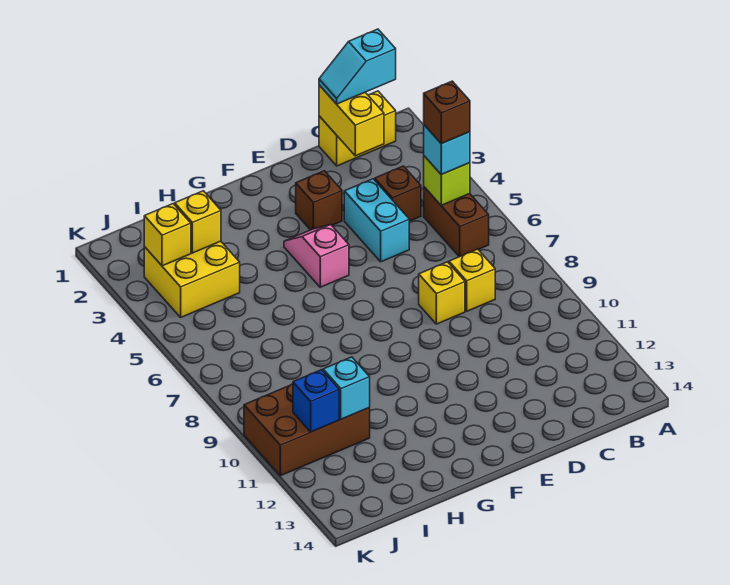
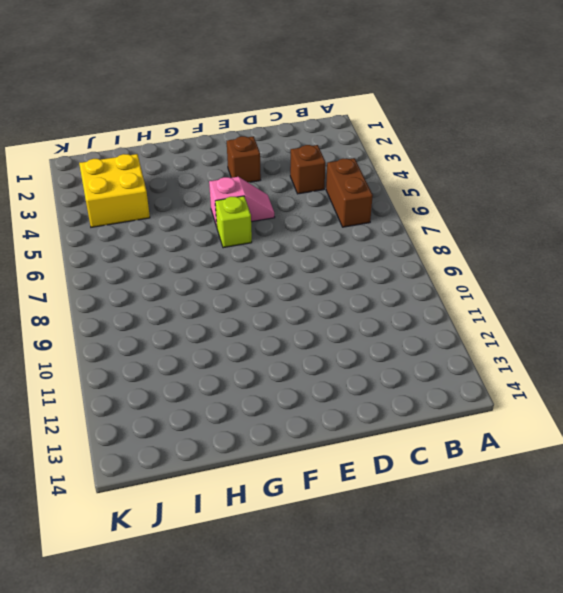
pink 1x2 slope [209,177,275,227] -> pink 1x2 slope turned to [284,225,349,287]
lime 1x1 brick [215,196,252,248] -> lime 1x1 brick moved to [424,156,470,205]
none -> yellow 1x2 brick [319,91,396,166]
none -> yellow 1x1 brick [449,249,495,311]
none -> cyan 1x2 brick [344,179,409,262]

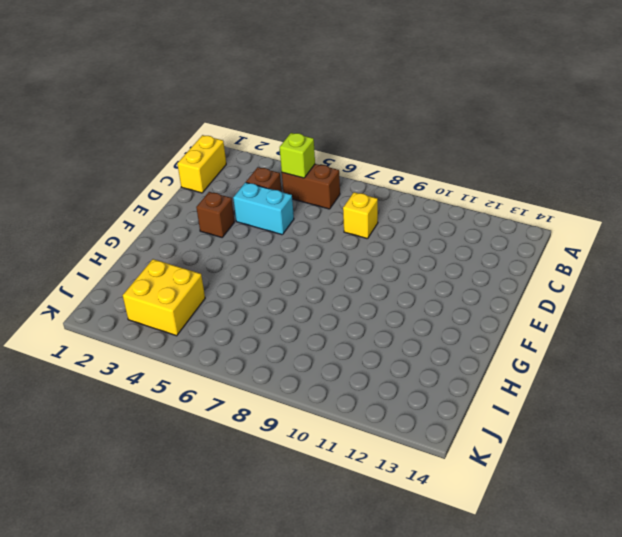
none -> yellow 1x1 brick [419,262,465,324]
none -> pink 1x2 slope [284,225,349,287]
none -> brown 2x3 brick [244,384,370,476]

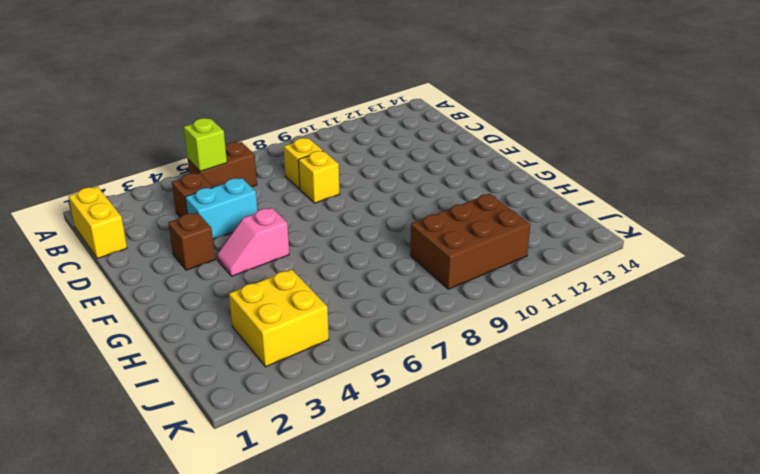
brown 2x3 brick [410,194,530,289] -> brown 2x3 brick turned to [244,384,370,476]
none -> yellow 1x2 brick [319,85,384,156]
none -> yellow 1x1 brick [175,191,221,253]
none -> cyan 1x1 brick [323,357,370,419]

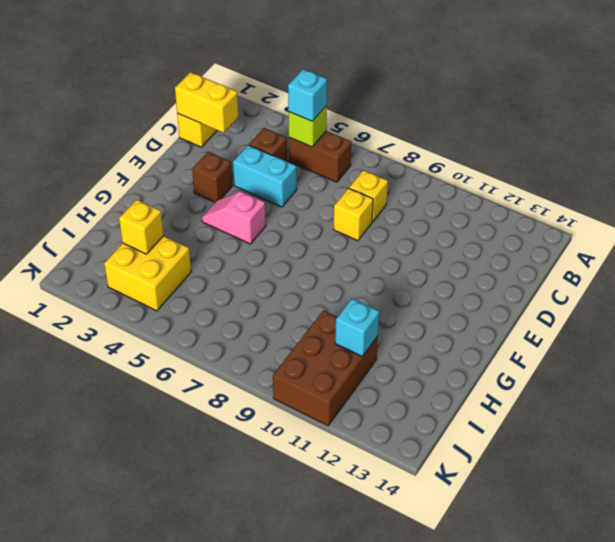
none -> yellow 1x1 brick [144,204,191,266]
none -> blue 1x1 brick [293,370,339,432]
none -> cyan 1x2 slope [319,29,396,104]

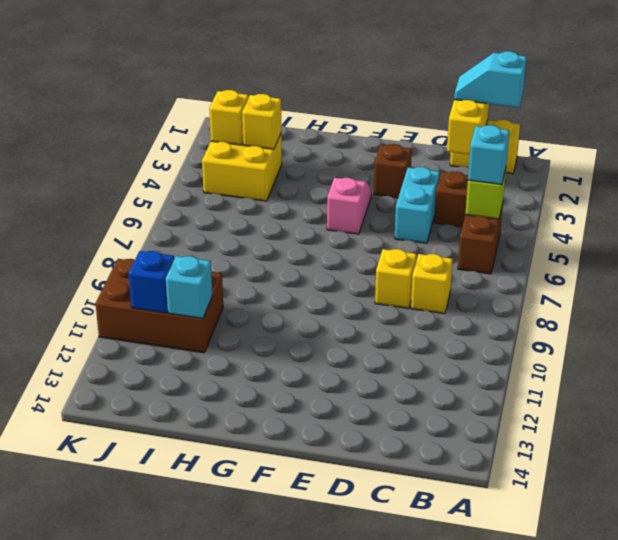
none -> brown 1x1 brick [424,81,470,144]

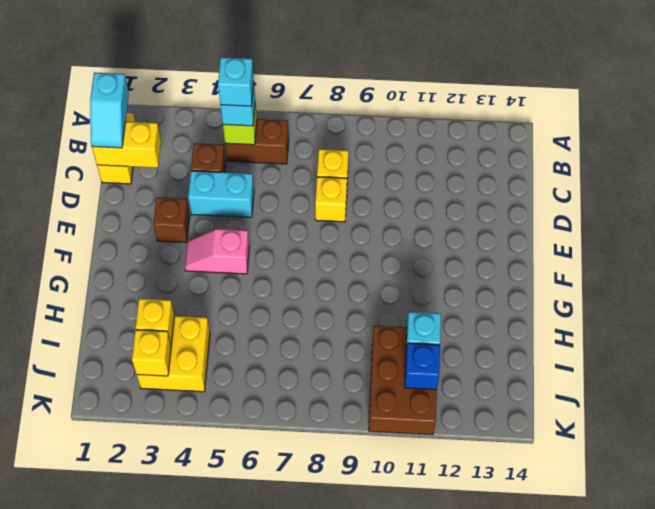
cyan 1x1 brick [218,57,254,106] -> brown 1x1 brick [424,81,470,144]

